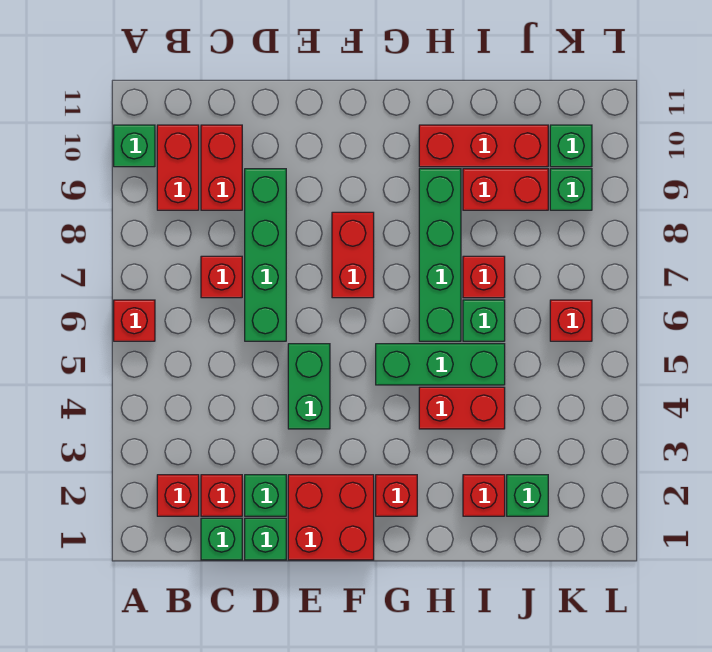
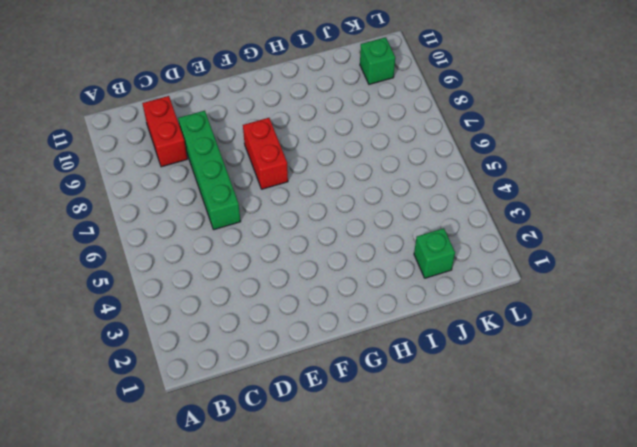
none -> red 1x1 brick [114,300,155,341]
none -> green 1x1 brick [114,125,155,167]
none -> red 1x1 brick [157,475,199,516]

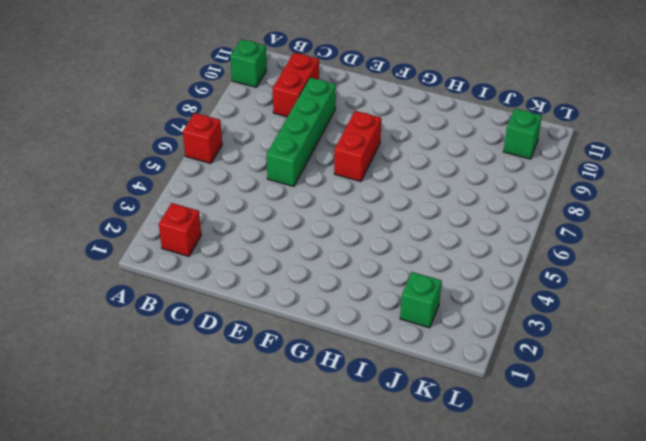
none -> red 1x2 brick [157,125,199,210]
none -> green 1x1 brick [201,518,242,560]
none -> red 1x1 brick [201,475,242,516]

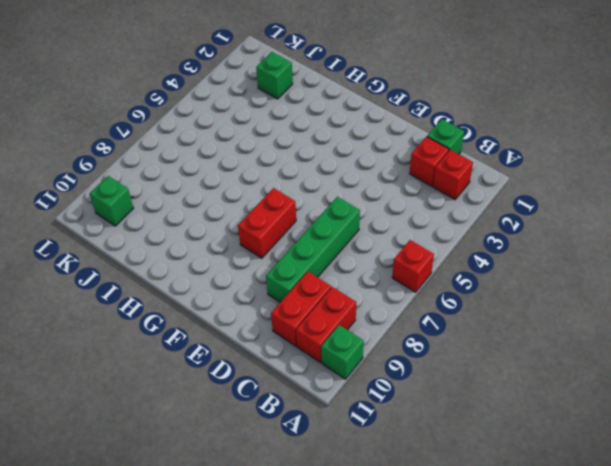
none -> red 1x1 brick [201,256,242,298]
none -> green 1x1 brick [245,518,286,560]
none -> green 1x1 brick [245,475,286,516]

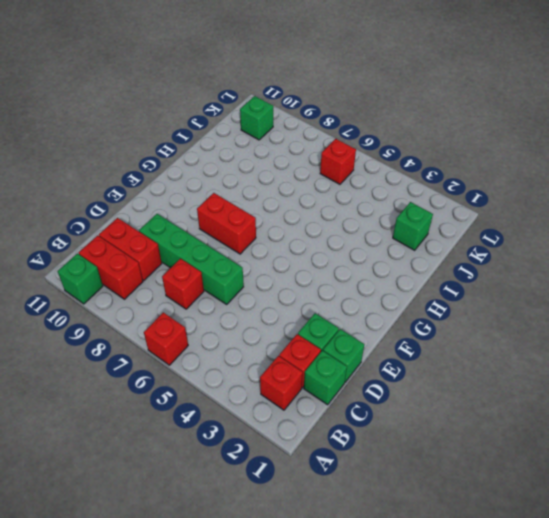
none -> red 2x2 brick [288,475,374,560]
none -> green 1x2 brick [288,344,330,429]
none -> red 1x1 brick [376,475,417,516]

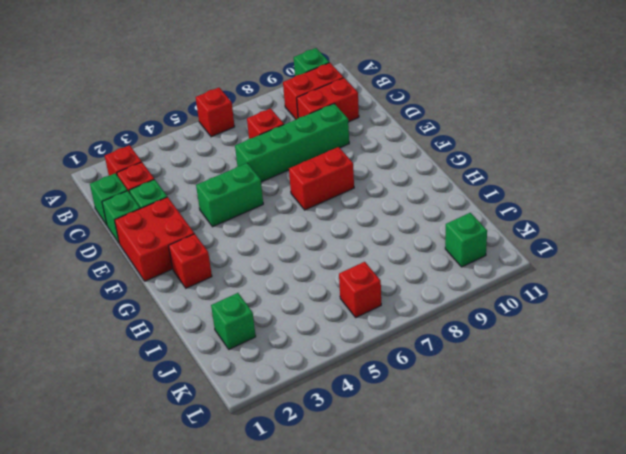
none -> green 1x3 brick [376,344,505,385]
none -> red 1x2 brick [419,387,505,429]
none -> green 1x4 brick [419,169,461,341]

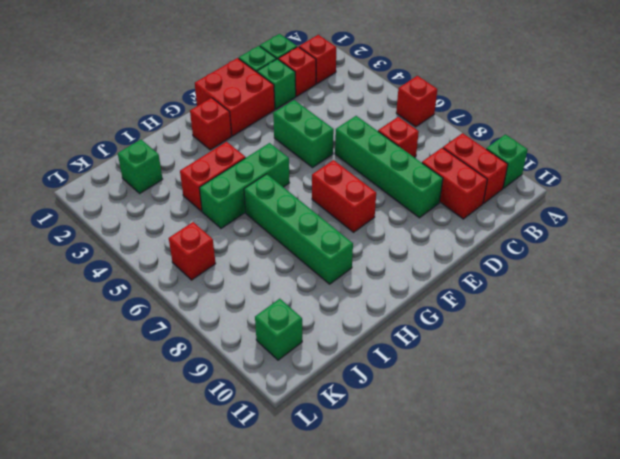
none -> red 1x3 brick [419,125,548,167]
none -> red 1x1 brick [463,475,505,516]
none -> green 1x1 brick [463,300,505,341]

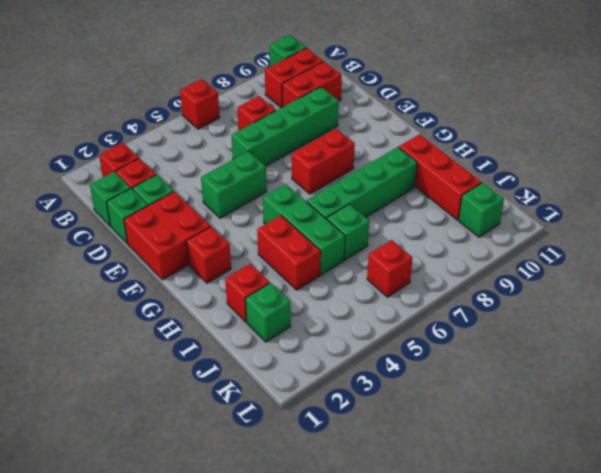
none -> red 1x1 brick [463,256,505,298]
none -> red 1x2 brick [463,169,548,210]
none -> green 1x1 brick [550,169,592,210]

